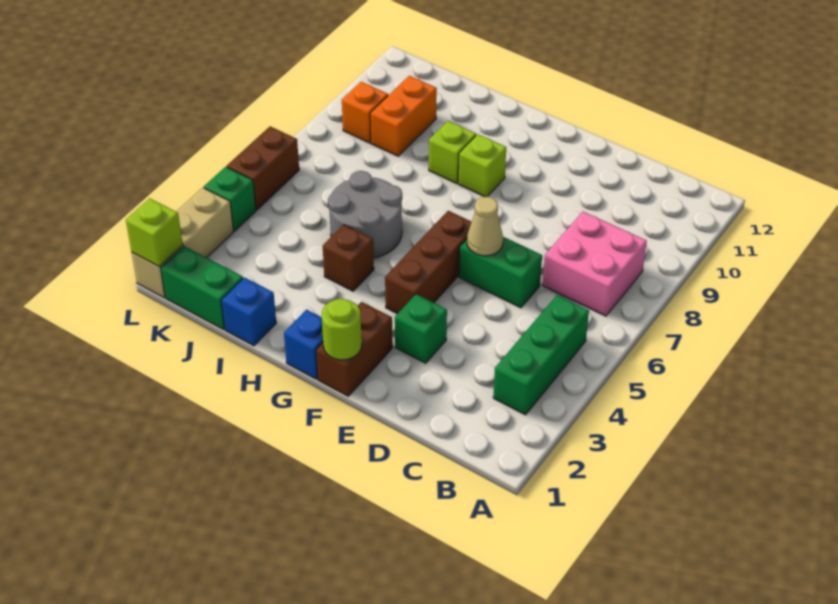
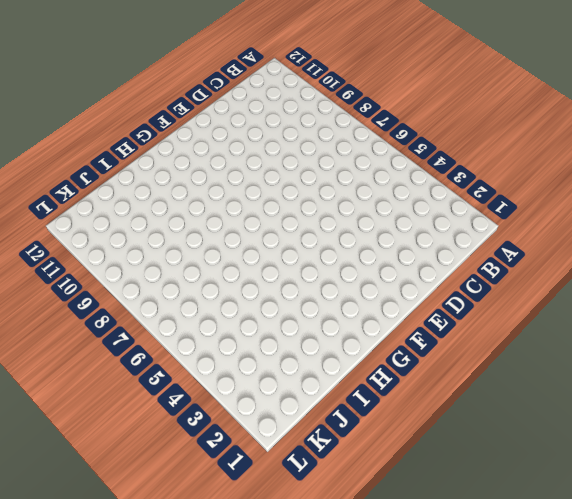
none -> green 1x3 brick [493,295,589,415]
none -> pink 2x2 brick [542,212,647,316]
none -> green 1x2 brick [459,237,542,308]

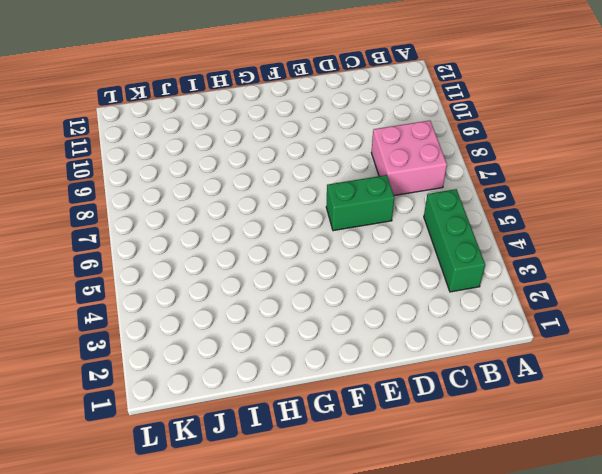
none -> green 1x1 brick [395,294,447,363]
none -> brown 1x2 brick [316,302,393,396]
none -> brown 1x3 brick [385,211,471,314]

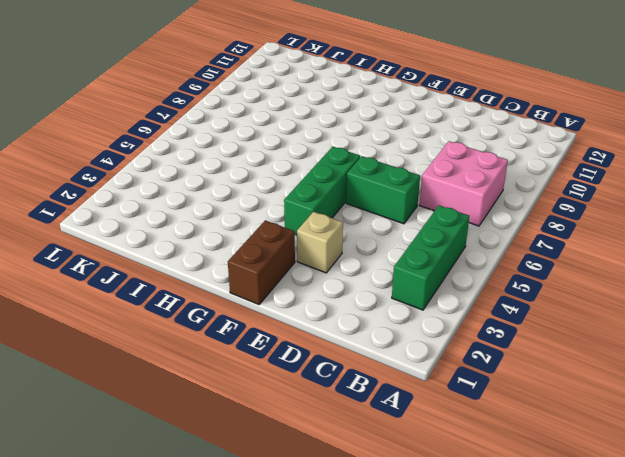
tan 1x1 brick [297,212,343,273] -> green 1x1 brick [395,294,447,363]
green 1x3 brick [284,147,360,235] -> brown 1x3 brick [385,211,471,314]
none -> blue 1x1 brick [284,310,323,379]
none -> lime 1x1 brick [458,134,506,197]
none -> brown 1x1 brick [323,225,374,291]

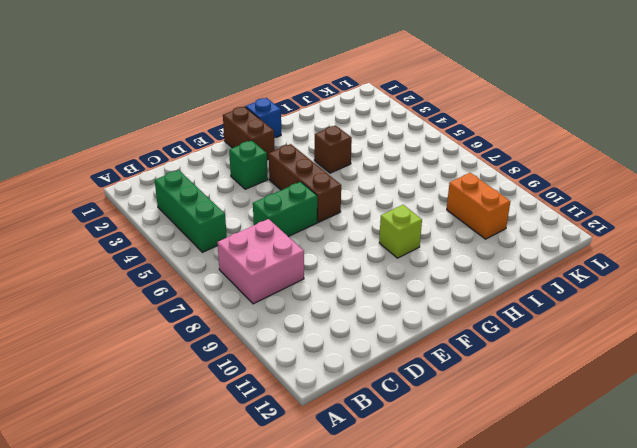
none -> grey 2x2 round brick [328,171,402,258]
none -> lime 1x1 brick [429,121,476,183]
none -> blue 1x1 brick [221,277,276,346]

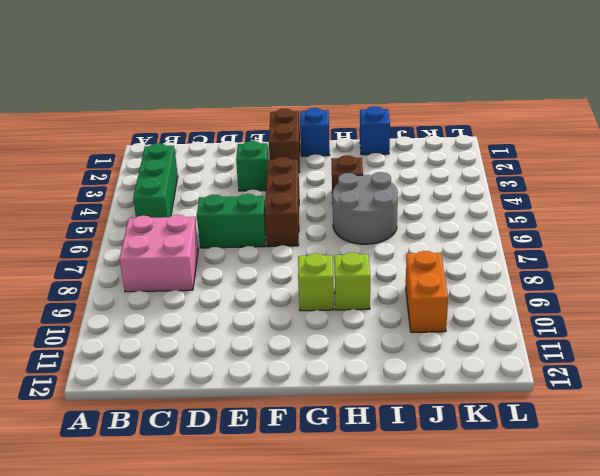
none -> green 1x2 brick [161,246,243,329]
none -> orange 1x1 brick [342,82,388,143]
none -> tan 1x3 brick [131,188,234,298]

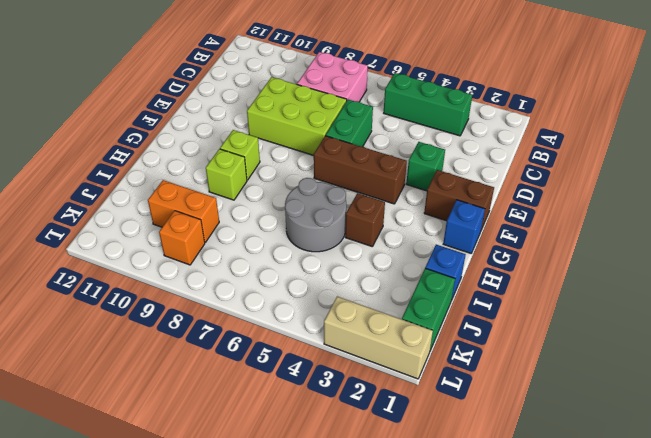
lime 2x3 brick [247,77,347,155] -> none
none -> green 1x1 brick [204,167,256,231]
none -> brown 1x2 brick [227,126,299,210]
none -> tan 1x1 cone [467,197,503,256]

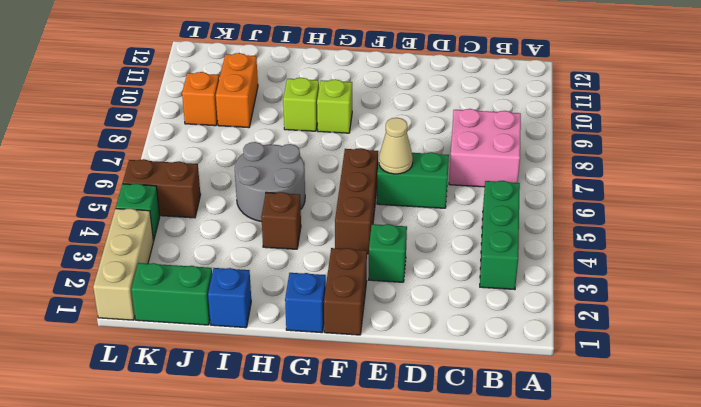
brown 1x2 brick [123,159,201,218] -> brown 1x2 brick turned to [227,126,299,210]
none -> lime 1x1 round brick [322,299,362,360]
none -> lime 1x1 brick [126,198,183,267]

